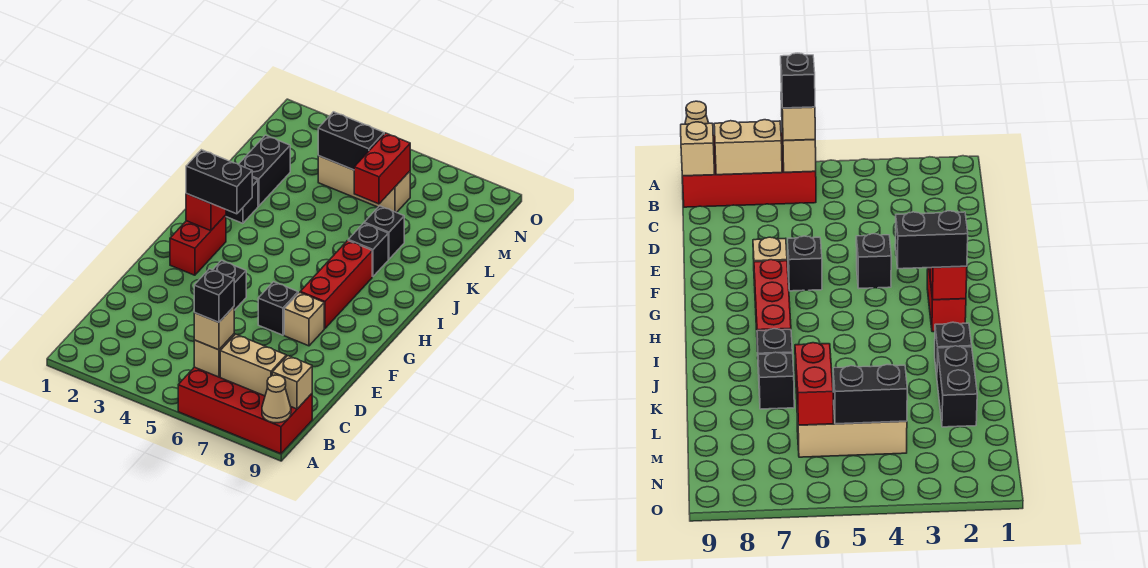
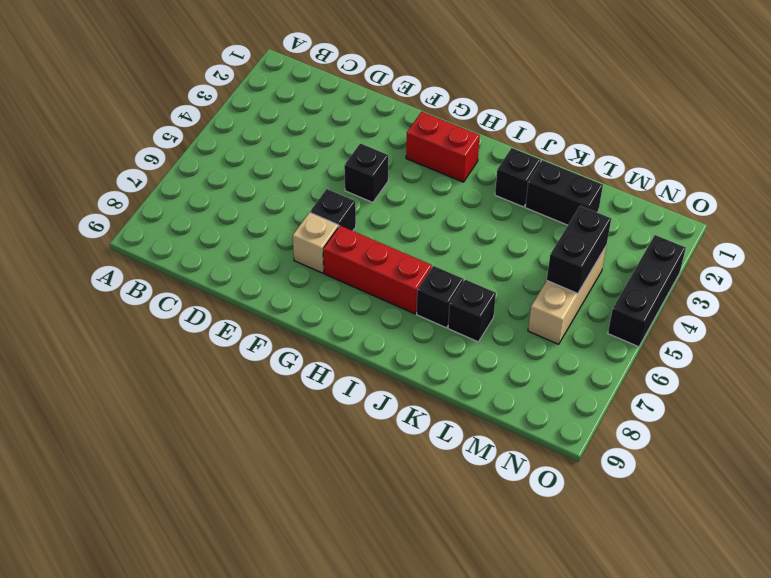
black 1x3 brick [608,235,686,347] -> none
none -> red 2x4 brick [178,367,312,454]
none -> tan 1x1 cone [262,375,291,423]
none -> tan 1x1 brick [194,334,234,377]

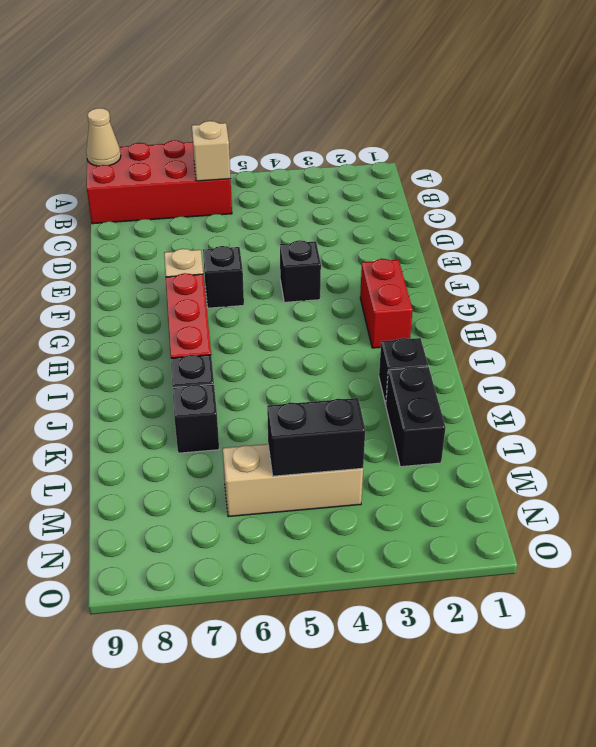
none -> tan 1x2 brick [220,334,286,396]
none -> tan 1x1 brick [272,356,312,409]
none -> red 1x1 brick [186,194,226,231]

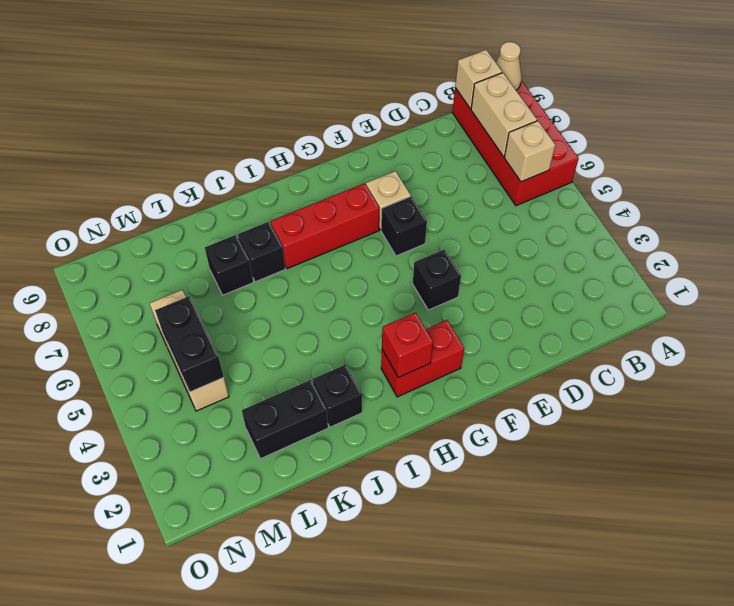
none -> red 1x2 brick [354,133,410,204]
none -> tan 1x1 brick [194,307,234,350]
none -> black 1x2 brick [186,150,252,214]

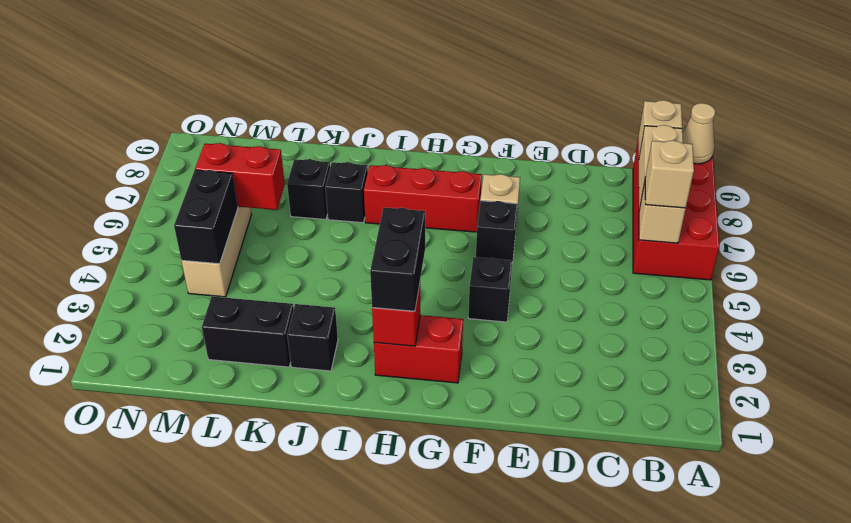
none -> black 1x1 brick [194,269,234,322]

